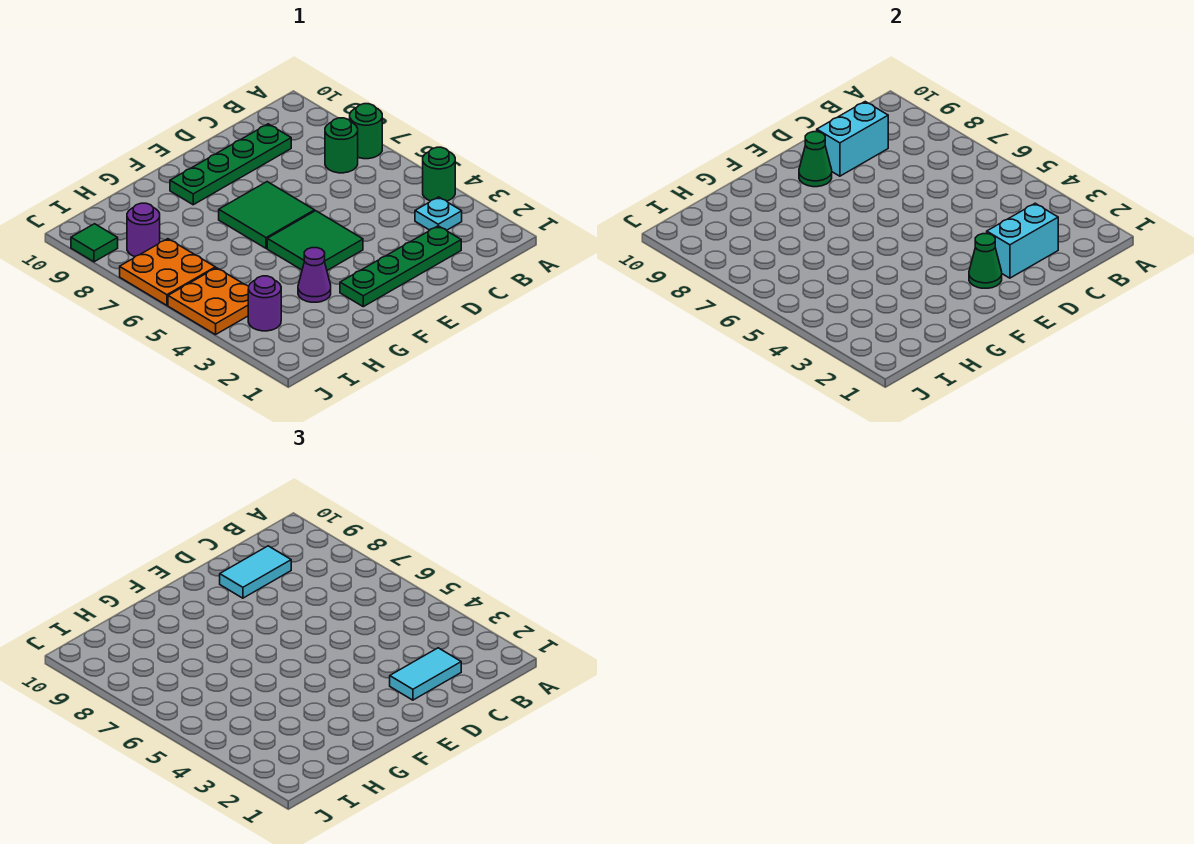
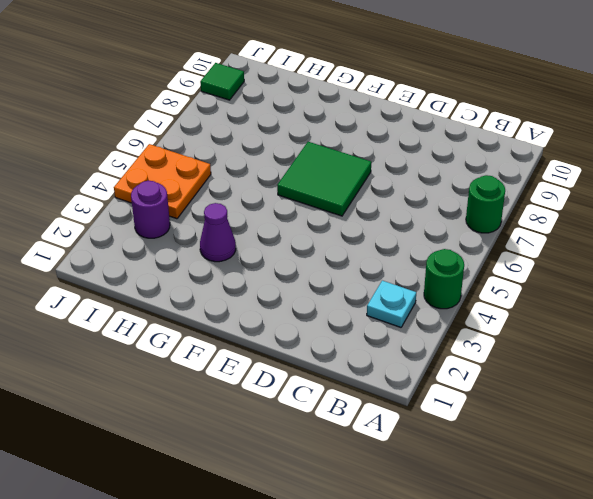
none -> green 1x1 round brick [325,118,358,173]
none -> green 1x4 plate [340,226,461,307]
none -> green 1x4 plate [170,124,291,205]

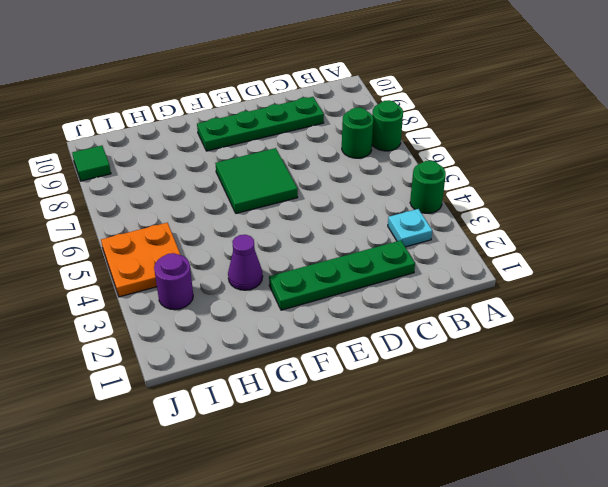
none -> green 2x2 tile [267,211,363,270]
none -> orange 2x2 plate [120,239,215,305]
none -> purple 1x1 round brick [127,203,160,257]

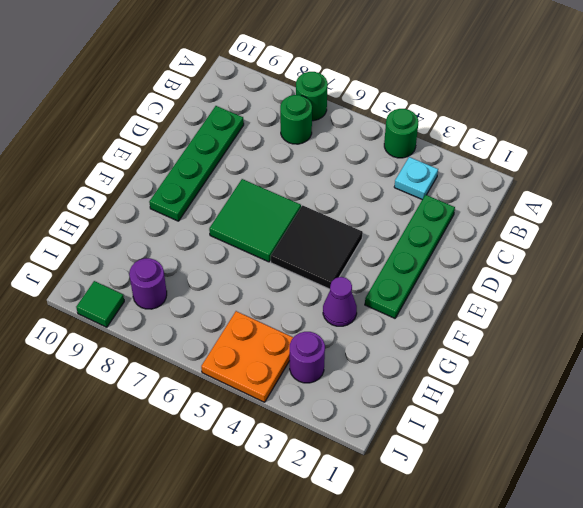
black 2x2 tile [271,205,363,289] -> green 2x2 tile [267,211,363,270]
none -> orange 2x2 plate [120,239,215,305]
none -> cyan 1x2 brick [987,203,1058,278]
none -> cyan 1x2 brick [817,102,888,176]

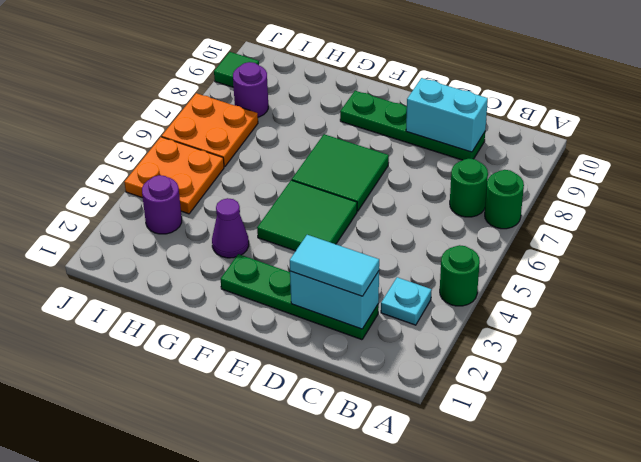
none -> green 1x1 cone [969,234,1002,288]
none -> green 1x1 cone [799,132,832,187]
none -> cyan 1x2 tile [220,546,291,598]

